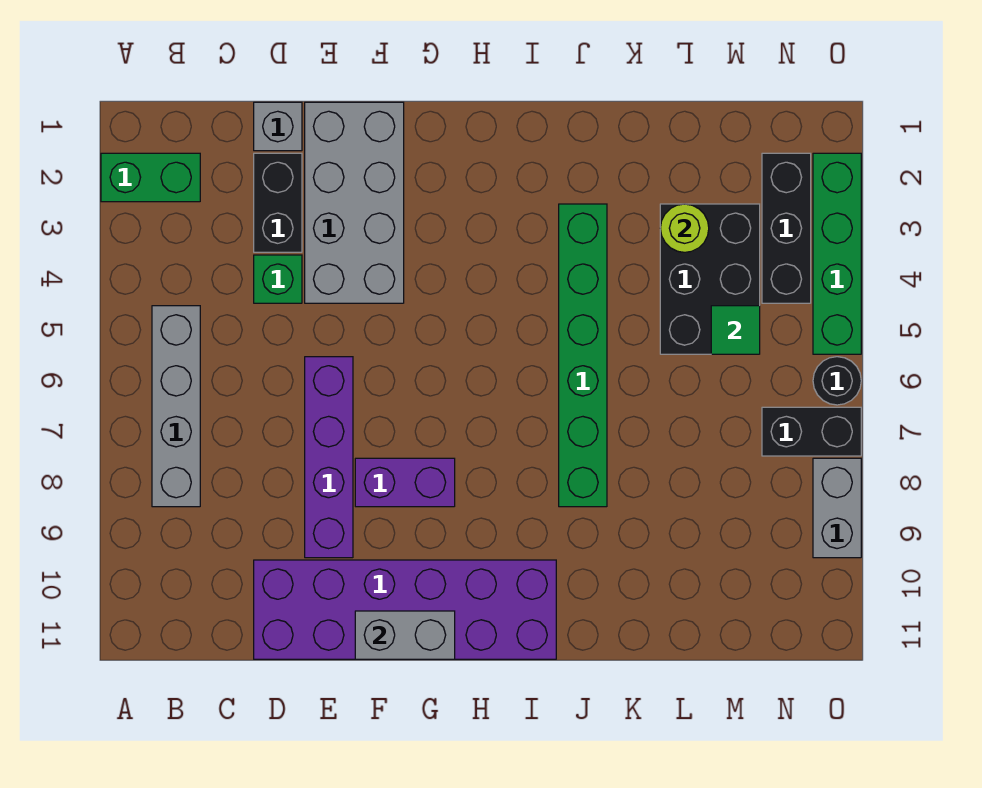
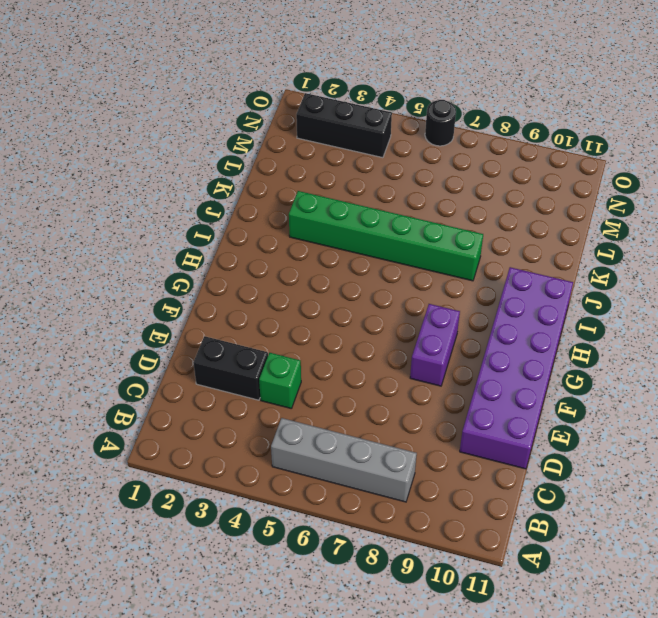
none -> green 1x2 brick [101,153,200,202]
none -> grey 1x1 brick [254,102,302,151]
none -> grey 2x4 brick [305,102,404,303]

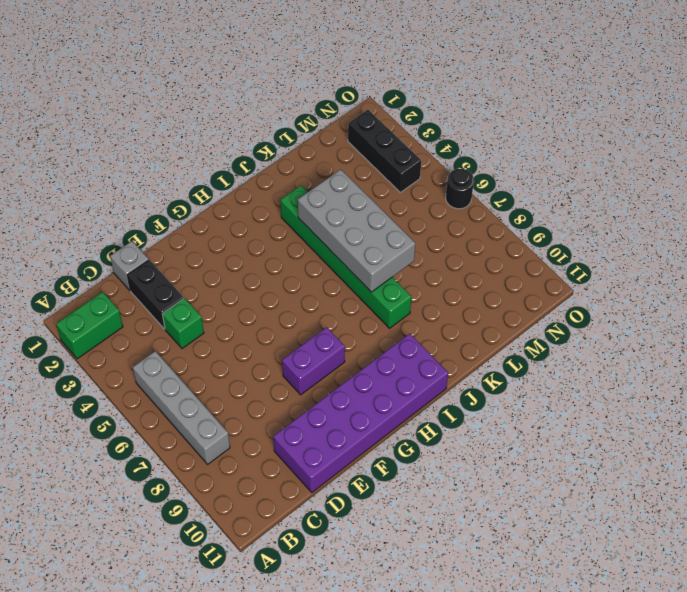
grey 2x4 brick [298,170,416,292] -> grey 2x4 brick moved to [305,102,404,303]
none -> purple 1x4 brick [305,357,353,558]
none -> black 2x3 brick [660,204,760,354]
none -> black 1x2 brick [762,407,861,456]

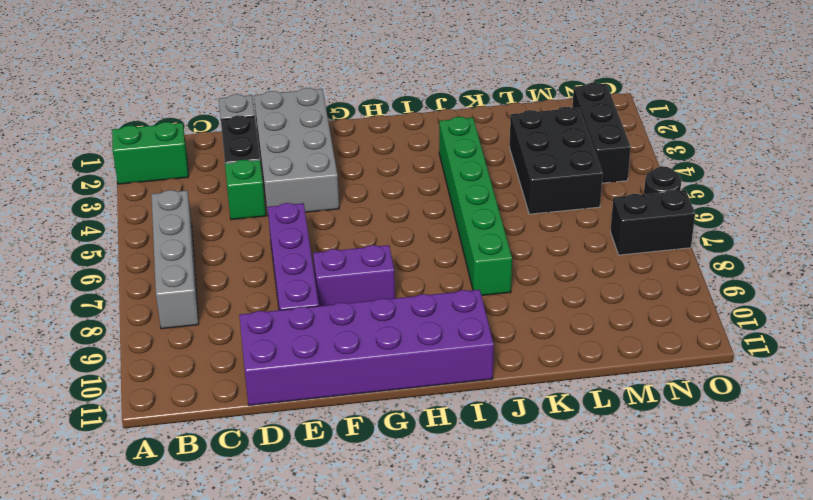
none -> green 1x4 brick [813,153,861,354]
none -> grey 1x2 brick [813,458,861,558]
none -> grey 1x2 brick [355,611,455,659]

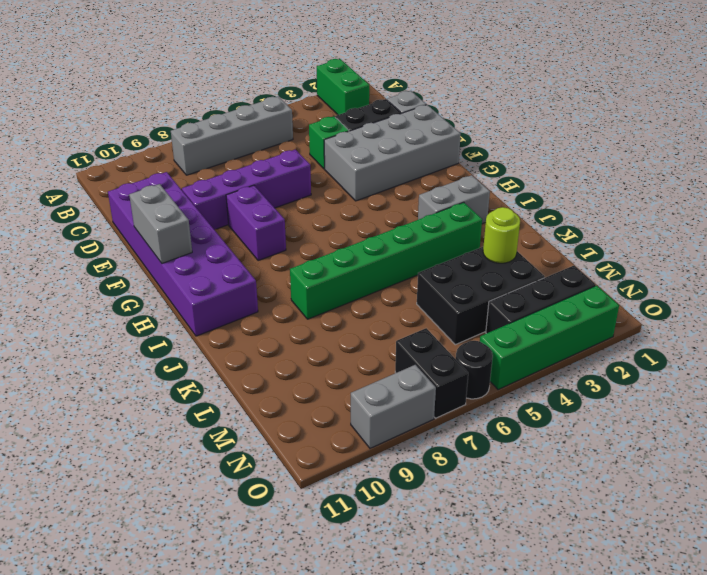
grey 1x2 brick [418,175,490,224] -> none
none -> green 1x1 tile [711,306,760,354]

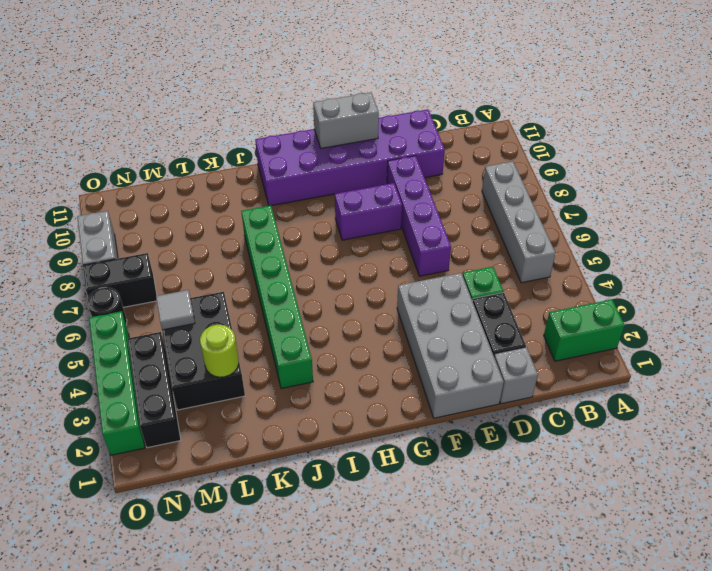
grey 1x1 tile [156,290,195,330] -> green 1x1 tile [711,306,760,354]

